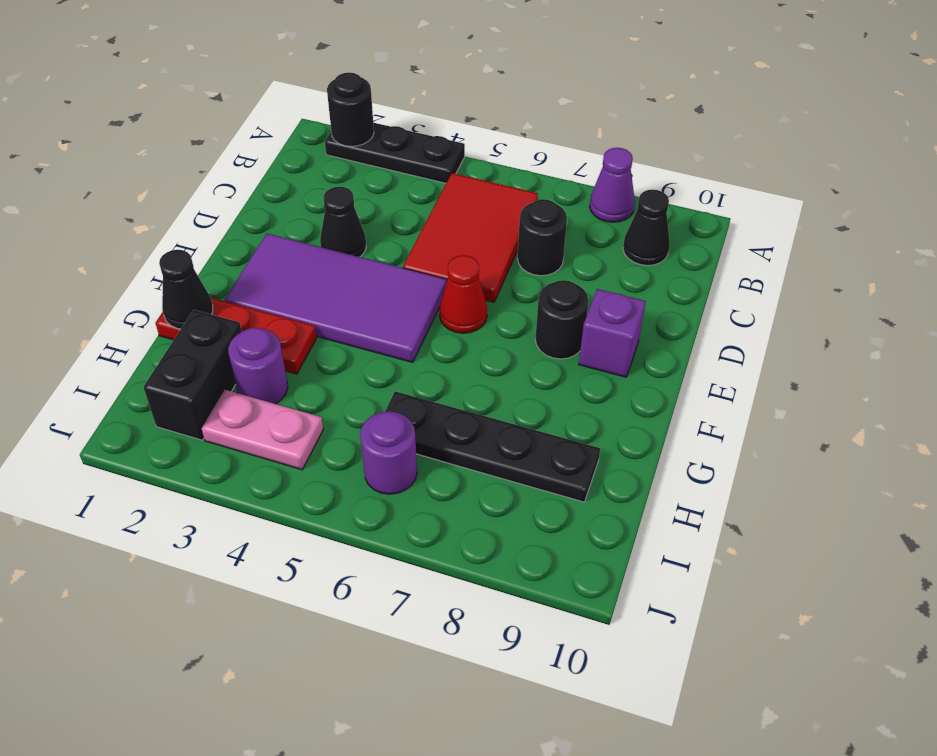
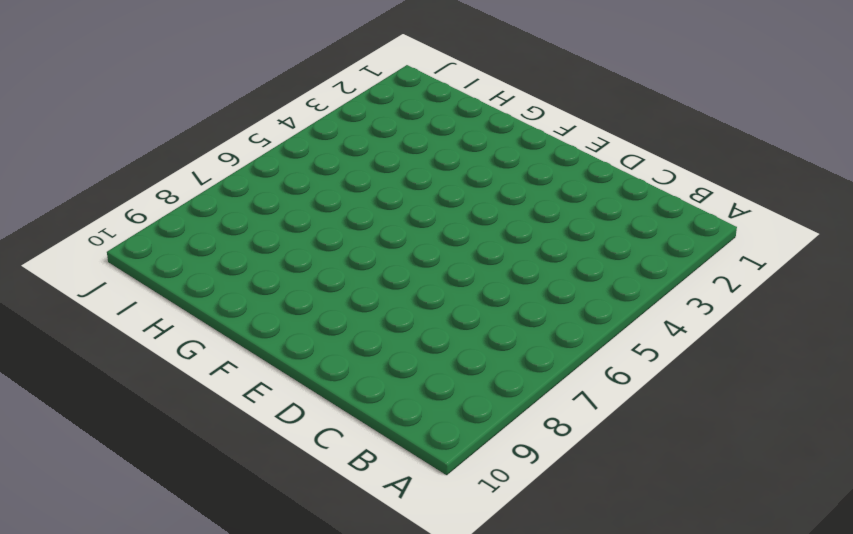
none -> black 1x3 plate [325,123,465,183]
none -> purple 1x1 cone [590,148,635,222]
none -> red 2x3 tile [403,173,538,302]

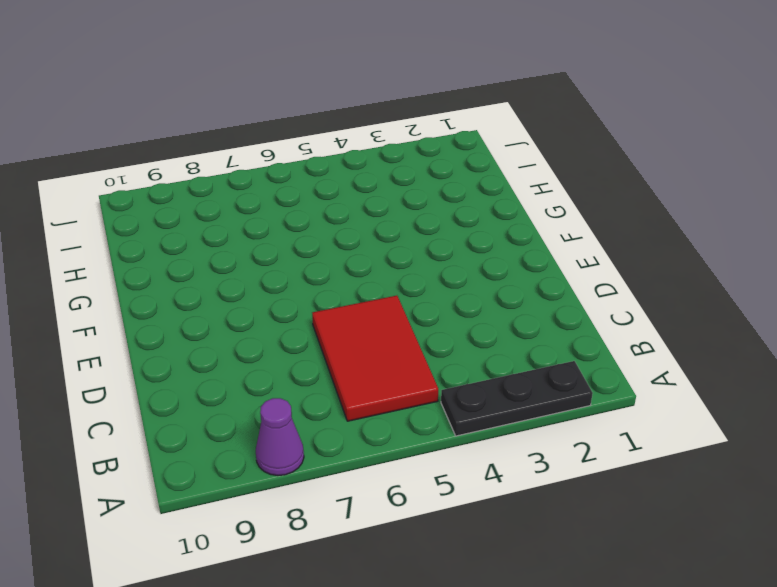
none -> black 1x1 cone [623,190,670,266]
none -> black 1x1 round brick [518,199,567,276]
none -> black 1x1 cone [320,187,366,257]

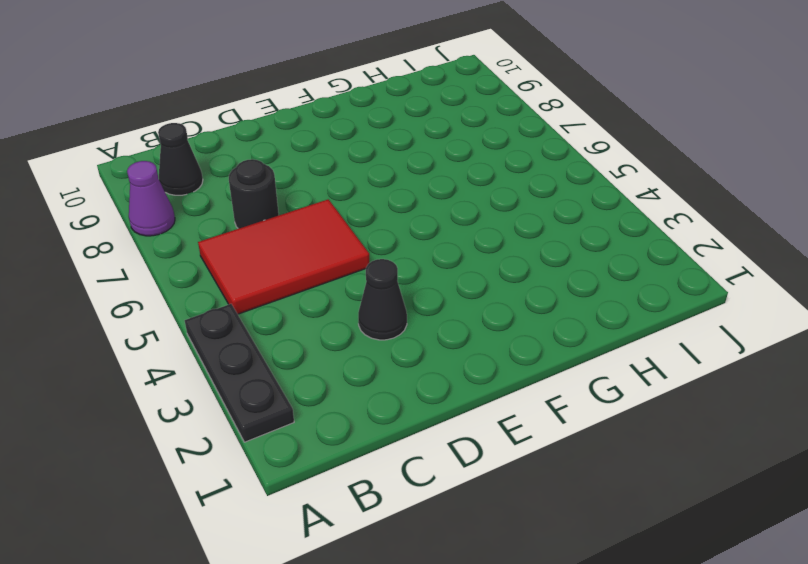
none -> purple 2x4 tile [225,234,447,362]
none -> red 1x1 cone [439,255,487,333]
none -> black 1x1 round brick [535,280,589,359]

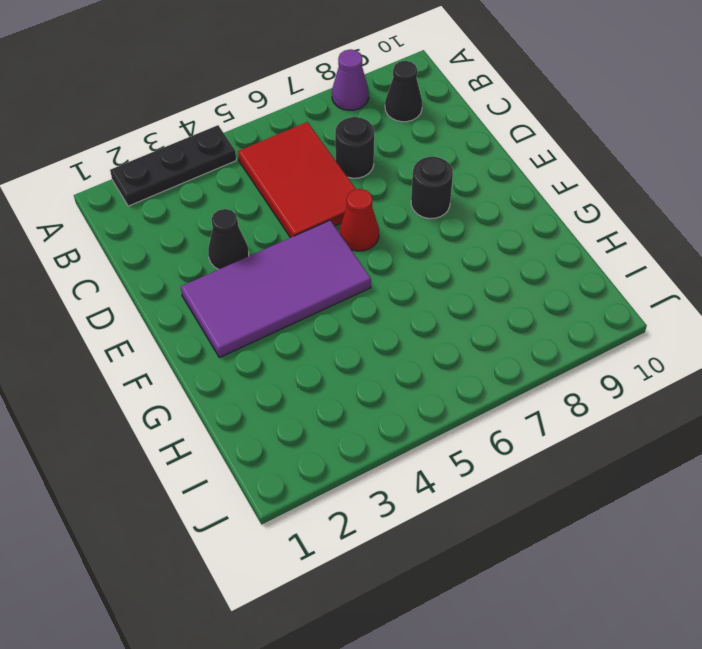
none -> purple 1x1 brick [579,289,646,377]
none -> red 1x3 plate [156,298,317,374]
none -> black 1x2 brick [143,310,242,440]

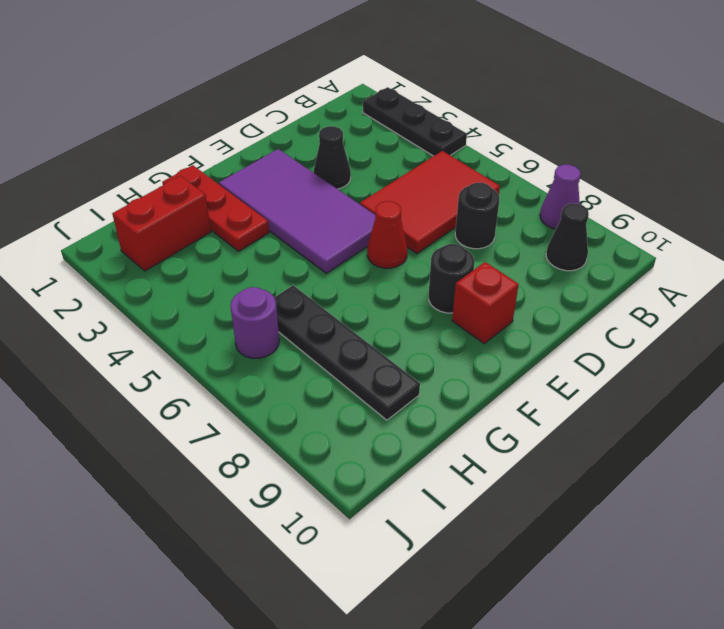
red 1x1 brick [452,262,519,344] -> purple 1x1 brick [579,289,646,377]
red 1x2 brick [112,176,211,271] -> black 1x2 brick [143,310,242,440]
none -> purple 1x1 round brick [228,328,288,404]
none -> pink 1x2 plate [202,390,323,470]
none -> black 1x1 round brick [327,73,374,146]

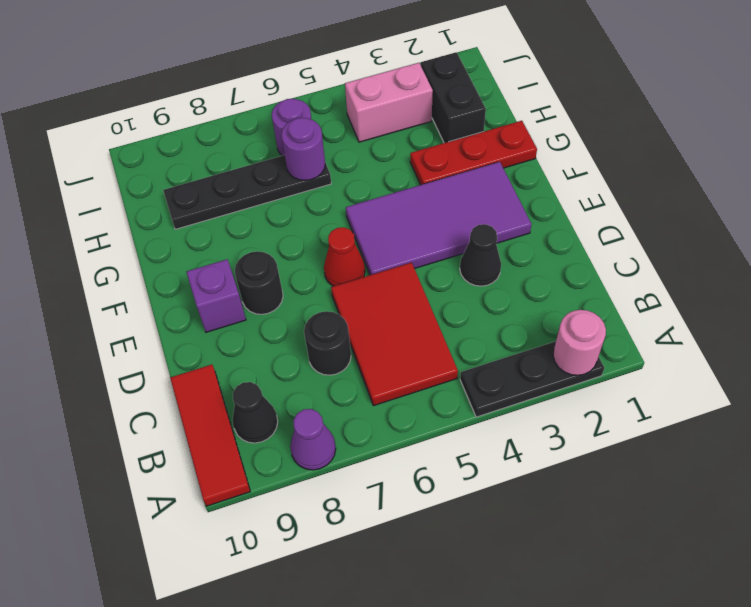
pink 1x1 round brick [553,310,606,375] -> black 1x1 round brick [327,73,374,146]
red 1x3 tile [170,365,250,506] -> none
purple 1x1 round brick [281,118,325,180] -> purple 1x1 round brick moved to [228,328,288,404]
pink 1x2 brick [345,63,433,142] -> pink 1x2 plate [202,390,323,470]
none -> black 1x1 cone [159,250,213,329]

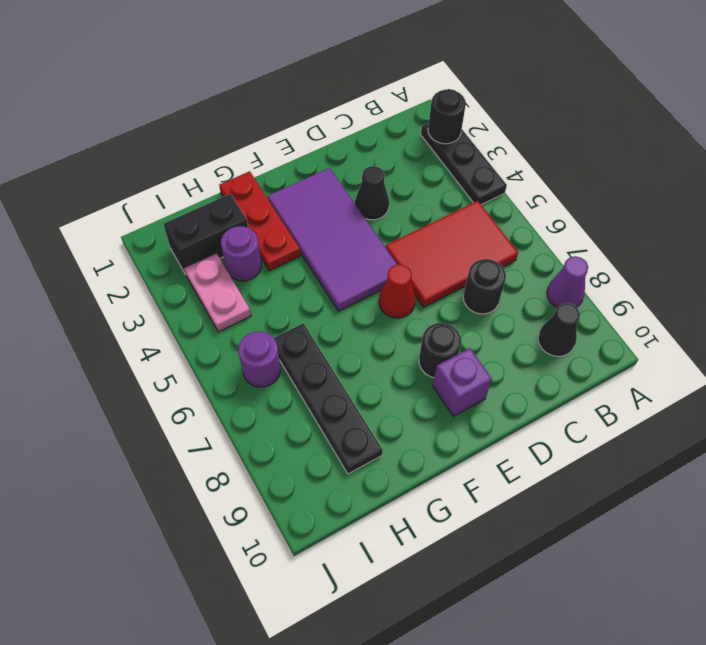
none -> black 1x1 cone [159,250,213,329]

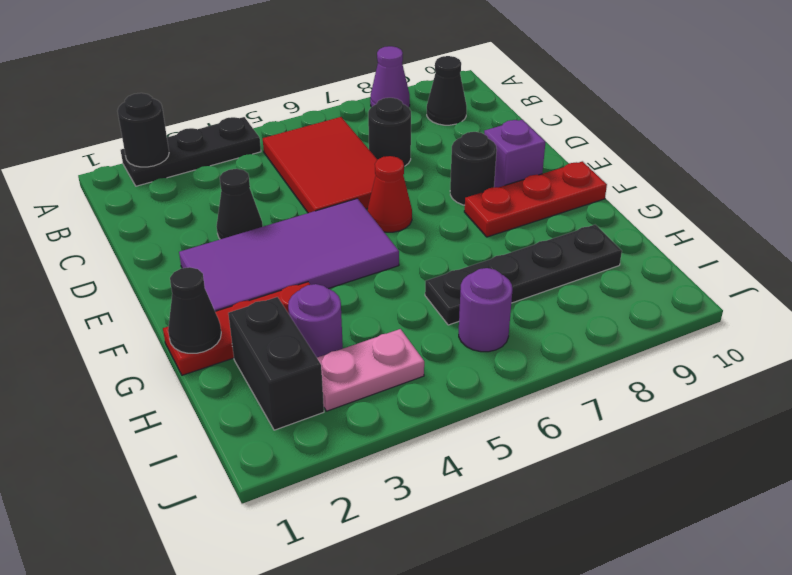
red 1x3 plate [464,161,607,237] -> none

